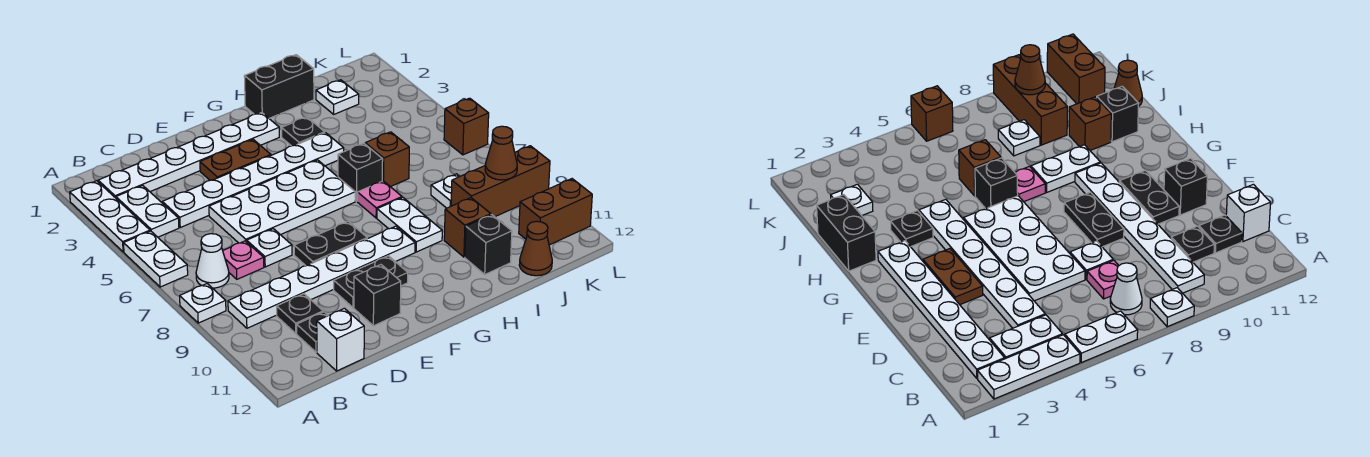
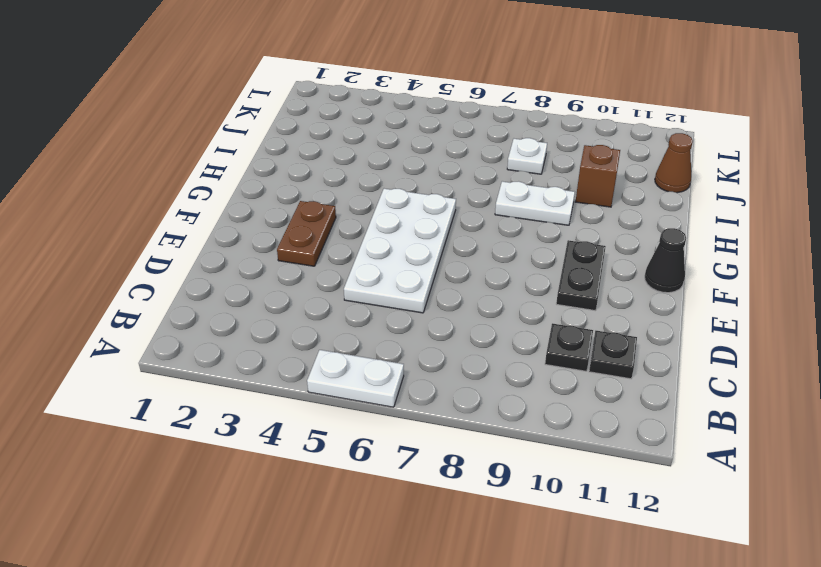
black 1x1 cone [645,228,686,293] -> none
none -> white 1x3 plate [70,181,150,252]
none -> white 1x1 plate [180,284,226,323]
none -> white 1x6 plate [98,113,279,198]
none -> white 1x2 plate [116,186,179,237]

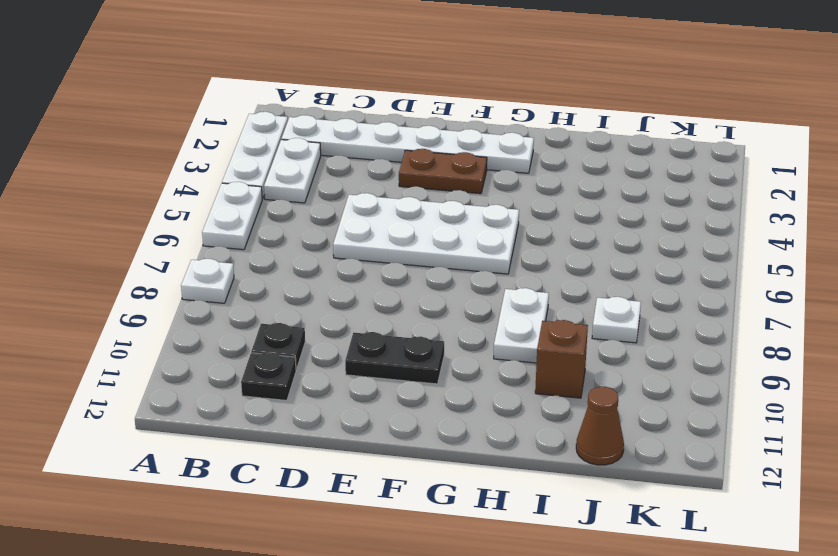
none -> white 1x1 cone [196,234,229,288]
none -> white 1x6 plate [228,226,415,328]
none -> white 1x6 plate [162,133,344,227]
none -> pink 1x1 plate [223,241,264,279]

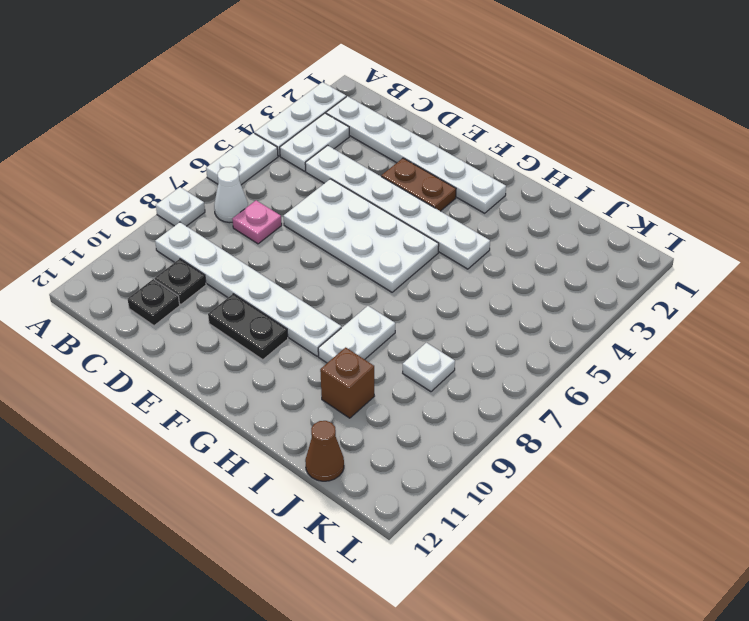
none -> white 1x1 brick [317,308,364,371]
none -> white 1x1 plate [247,229,292,267]
none -> black 1x2 plate [294,221,367,266]
none -> black 1x1 brick [354,265,401,326]

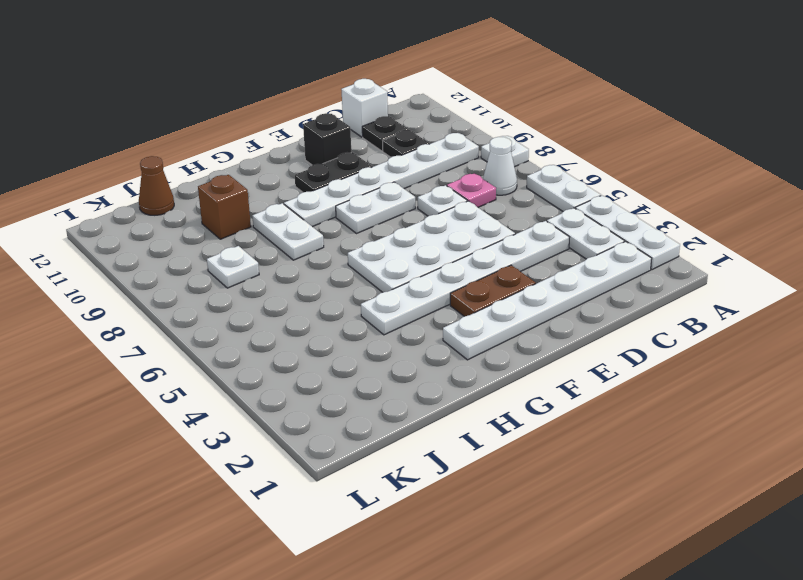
white 1x2 plate [336,182,415,233] -> black 1x2 plate [294,221,367,266]
none -> black 1x2 brick [244,55,314,118]
none -> black 1x1 plate [281,117,325,146]
none -> black 1x1 brick [338,143,383,201]
none -> pink 1x1 plate [357,181,402,218]

